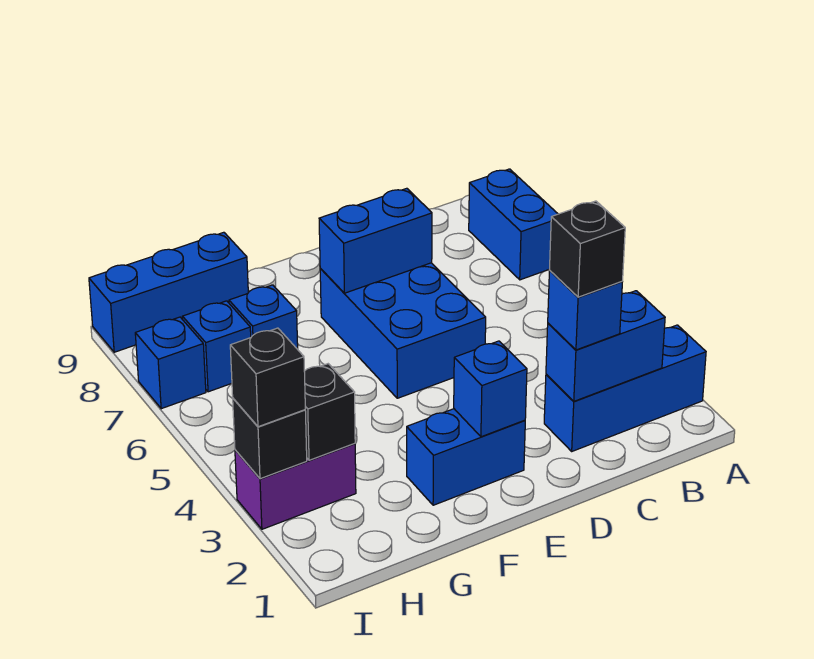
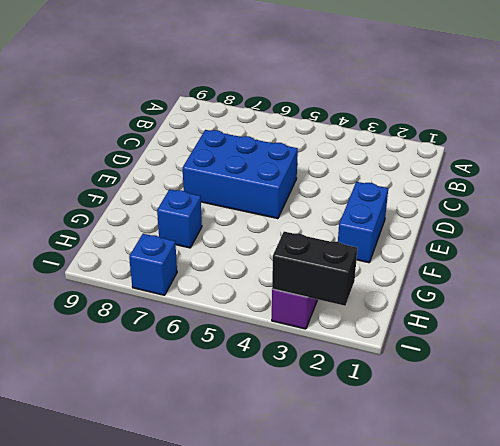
black 1x2 brick [272,232,357,306] -> black 1x1 brick [233,398,307,479]
none -> blue 1x3 brick [544,325,706,451]
none -> blue 1x2 brick [469,169,558,280]
none -> blue 1x3 brick [89,232,248,352]

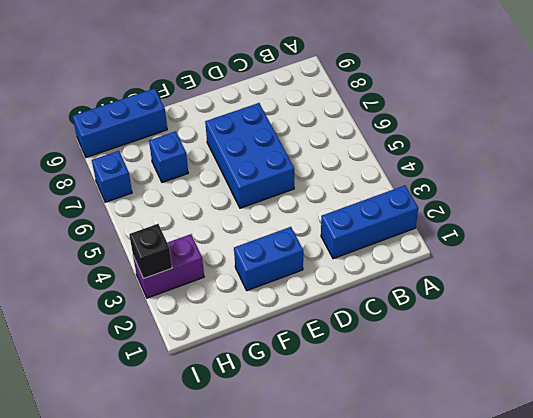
none -> blue 1x2 brick [469,169,558,280]
none -> blue 1x1 brick [183,301,251,392]
none -> blue 1x2 brick [546,291,665,401]

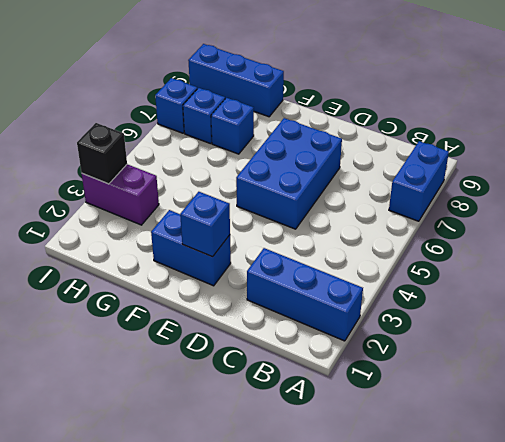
none -> blue 1x2 brick [546,291,665,401]
none -> blue 1x2 brick [319,188,432,293]
none -> black 1x1 brick [304,364,355,460]

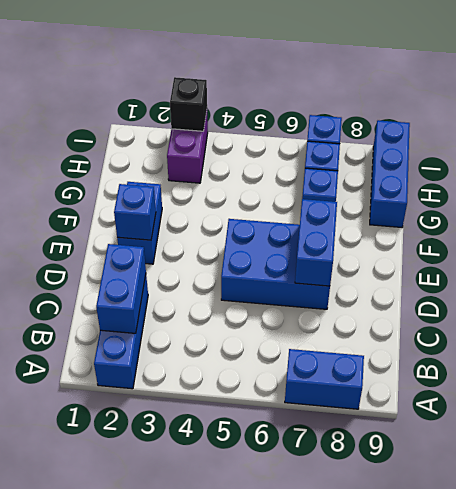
none -> black 1x1 brick [304,364,355,460]
none -> blue 1x1 brick [548,271,622,350]
none -> black 1x1 brick [230,328,305,427]

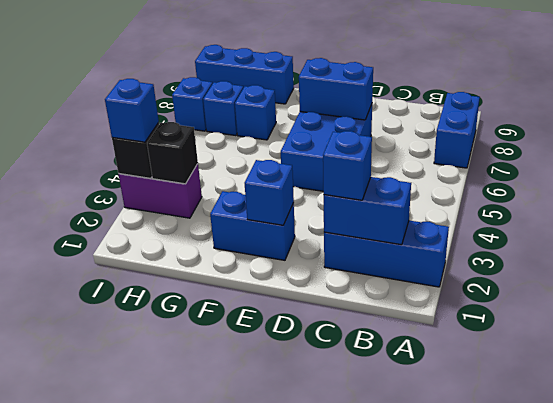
blue 1x1 brick [105,79,159,142] -> black 1x1 brick [230,328,305,427]
none -> black 1x1 brick [549,201,625,297]

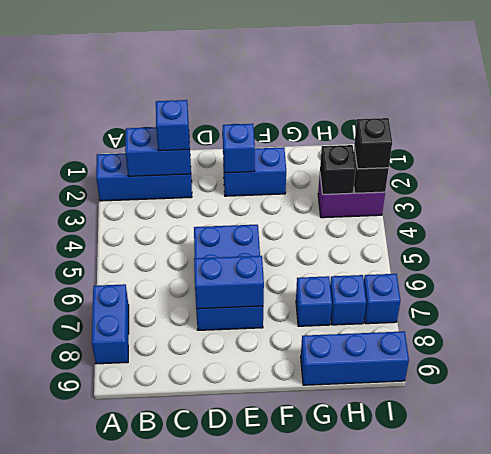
none -> black 1x1 brick [549,201,625,297]

